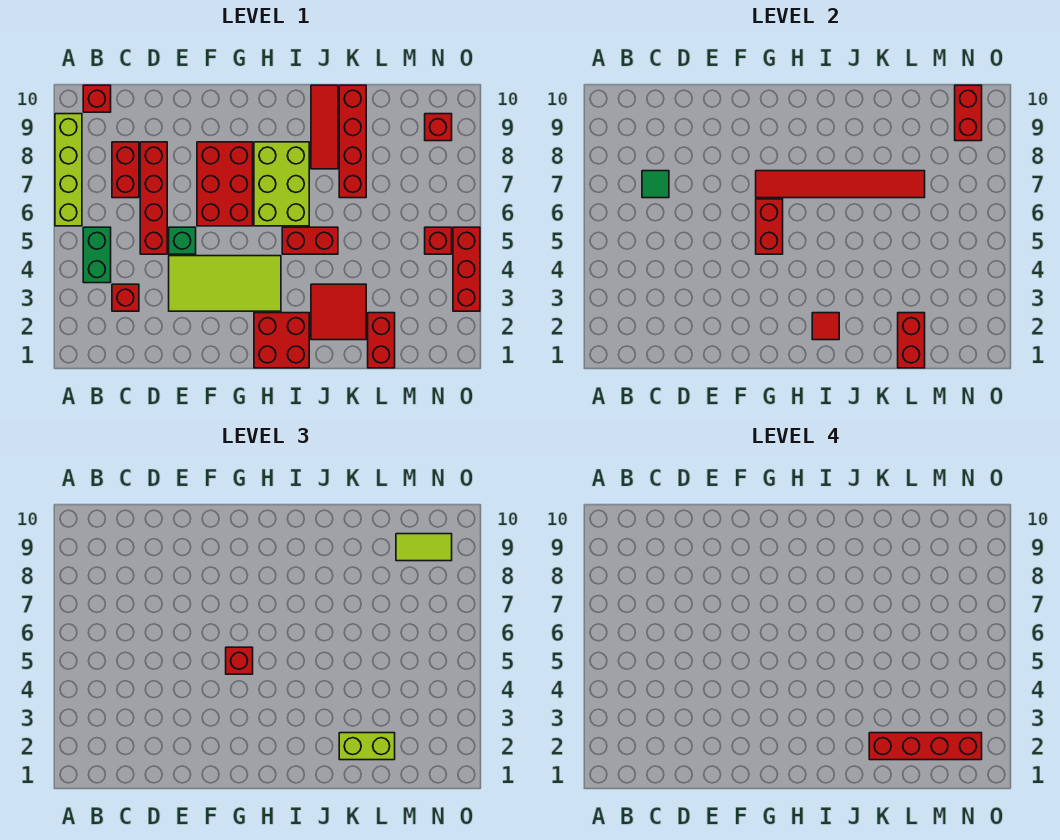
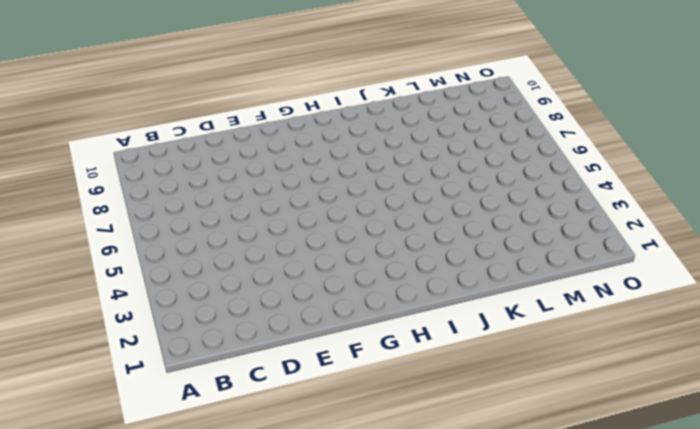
none -> lime 1x4 brick [55,114,82,226]
none -> green 1x2 brick [83,227,111,283]
none -> red 1x1 brick [83,85,111,112]

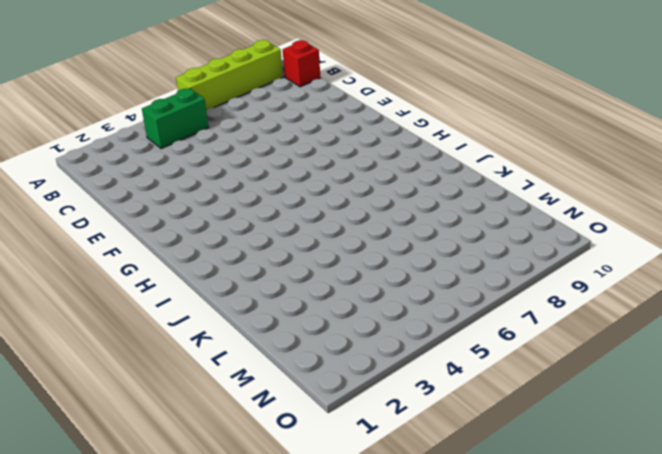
none -> red 1x1 brick [112,284,139,311]
none -> red 1x2 brick [112,142,139,198]
none -> red 1x4 brick [140,142,167,254]

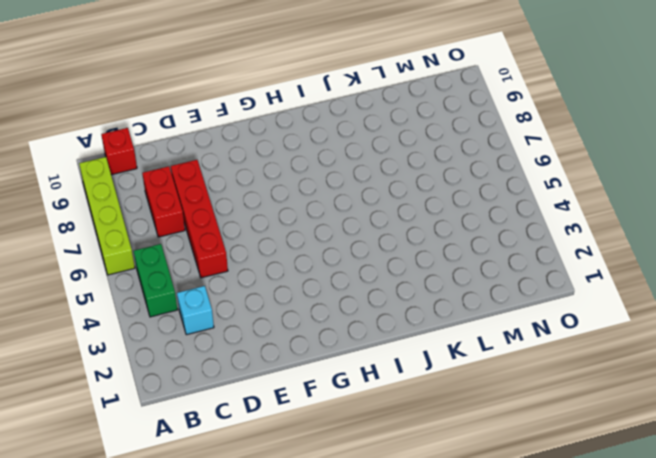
cyan 1x1 brick [177,286,214,335] -> red 1x1 brick [112,284,139,311]
none -> lime 2x4 tile [169,256,281,311]
none -> green 1x1 brick [169,227,196,254]
none -> red 2x3 brick [197,142,253,226]

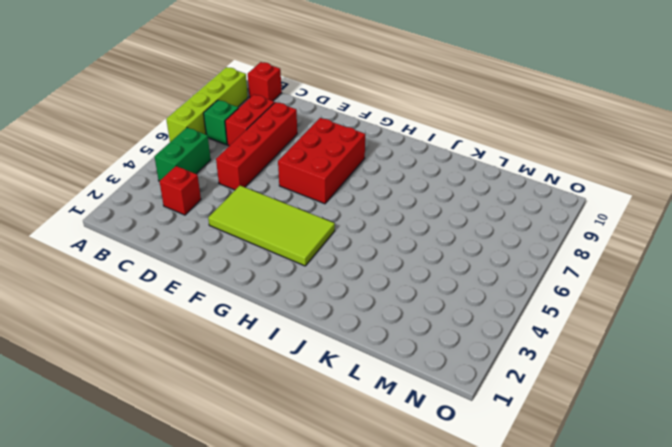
green 1x1 brick [204,100,238,145] -> green 1x1 brick moved to [169,227,196,254]
none -> red 2x2 brick [254,313,309,368]
none -> lime 2x3 brick [254,142,309,226]
none -> red 1x2 brick [282,227,338,254]

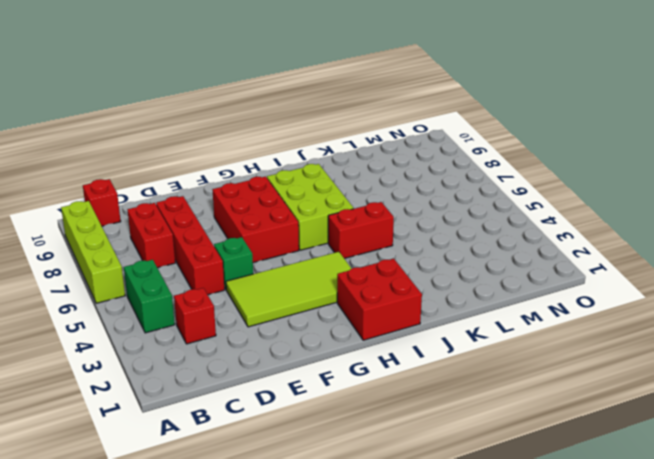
none -> red 2x2 tile [311,284,366,340]
none -> red 1x3 tile [311,85,338,169]
none -> red 1x4 brick [339,85,366,198]

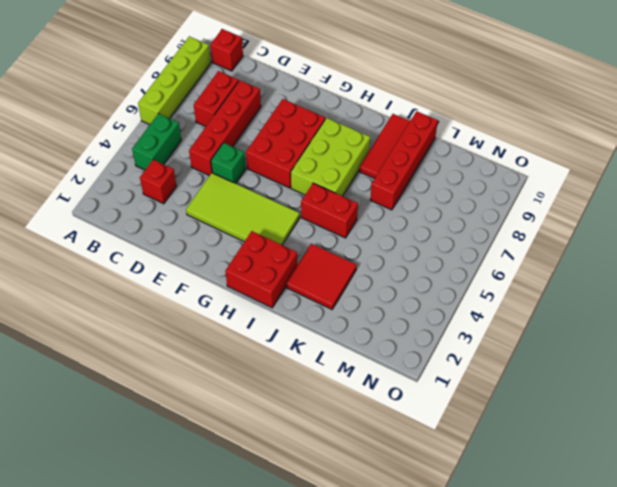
none -> red 1x2 brick [368,313,395,368]
none -> red 1x1 brick [425,227,452,254]
none -> red 1x1 brick [425,114,452,141]

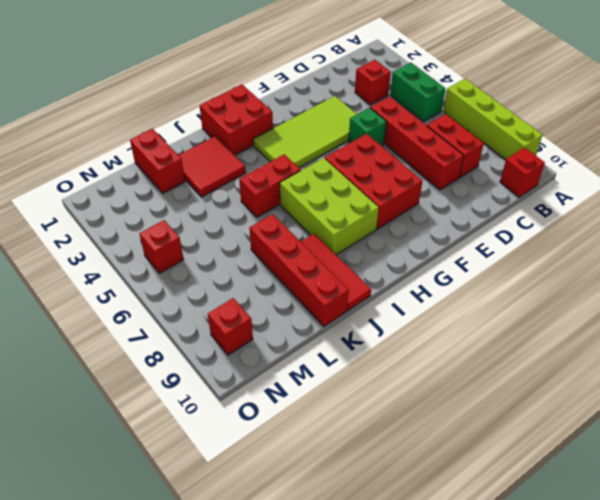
none -> red 1x3 brick [453,227,480,311]
none -> green 1x1 tile [642,171,669,198]
none -> red 1x2 brick [756,199,783,254]

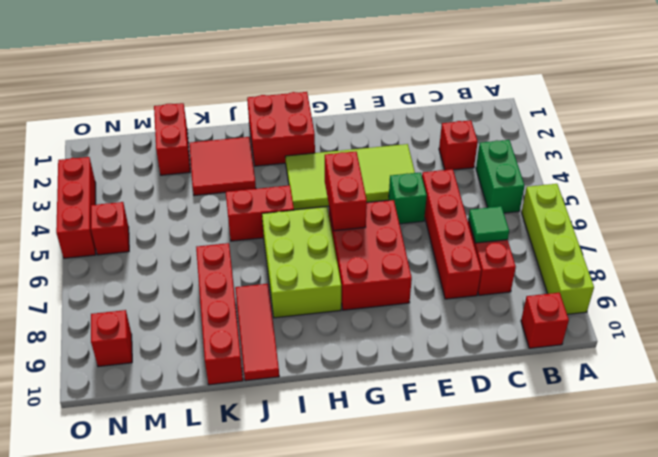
none -> red 1x6 tile [756,171,925,198]
none -> red 1x1 tile [812,313,839,340]
none -> red 1x2 brick [898,313,925,368]

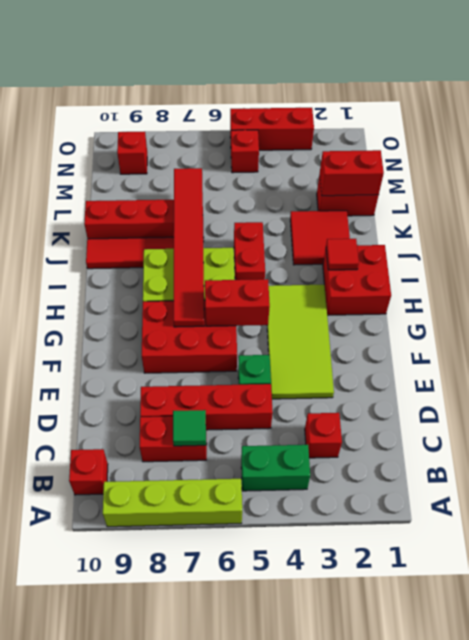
none -> red 1x2 brick [955,85,982,141]
none -> red 1x1 brick [226,647,253,674]
none -> lime 1x2 brick [339,733,395,760]

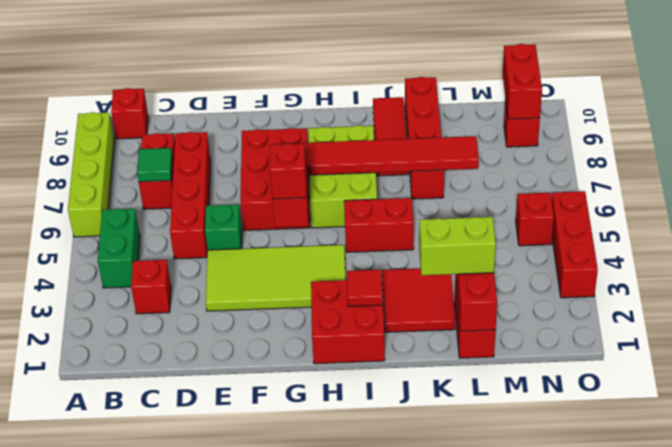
none -> lime 1x2 tile [396,534,452,561]
none -> red 1x4 brick [869,733,982,760]

